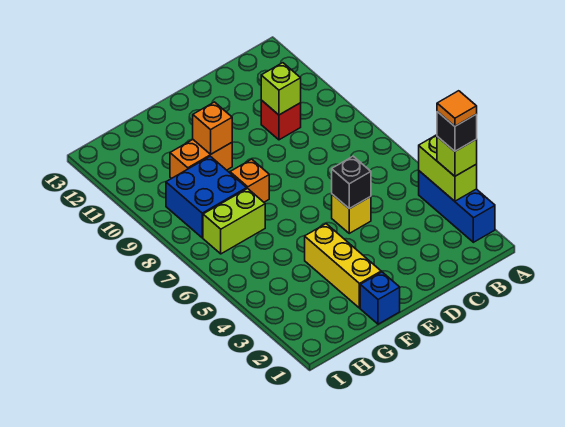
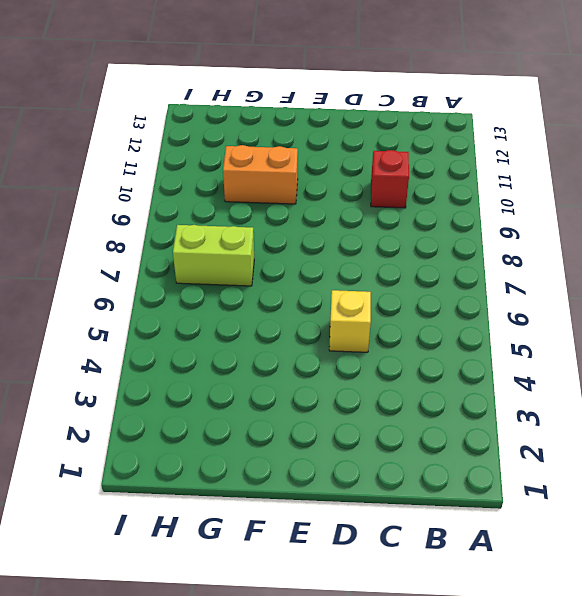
none -> blue 1x3 brick [419,171,495,242]
none -> blue 1x1 brick [360,272,400,324]
none -> yellow 1x3 brick [305,224,381,308]

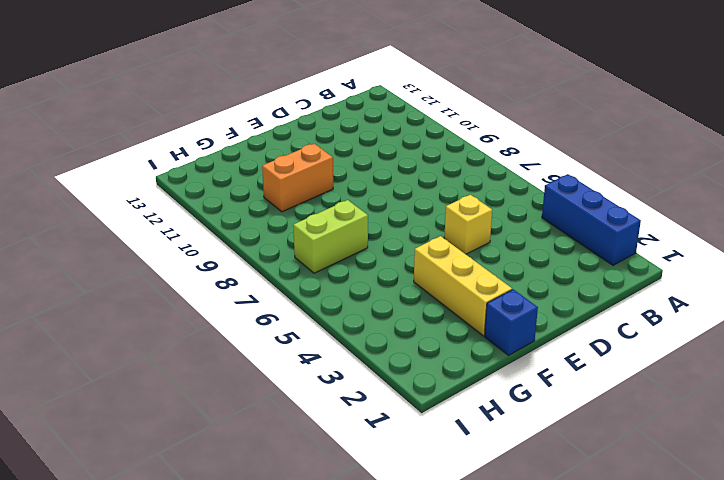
none -> red 1x1 brick [261,100,301,140]
none -> orange 1x1 brick [230,159,269,202]
none -> blue 2x2 brick [166,156,247,238]

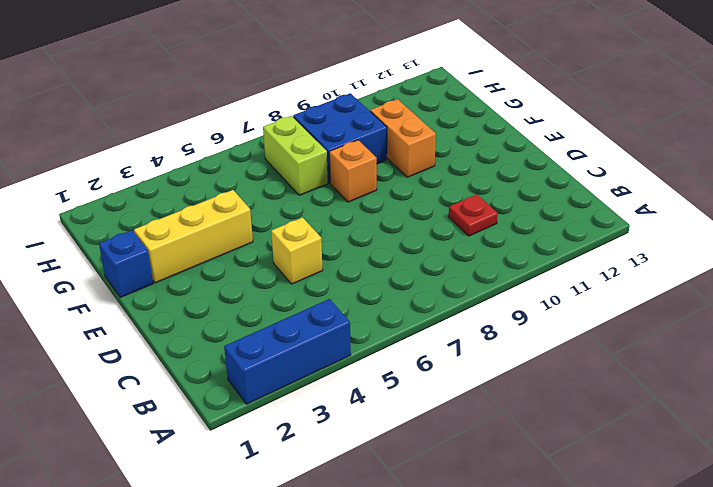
red 1x1 plate [449,194,498,236] -> red 1x1 brick [261,100,301,140]
none -> lime 1x2 brick [419,135,477,201]
none -> lime 1x1 brick [261,63,301,115]
none -> black 1x1 brick [332,156,371,209]

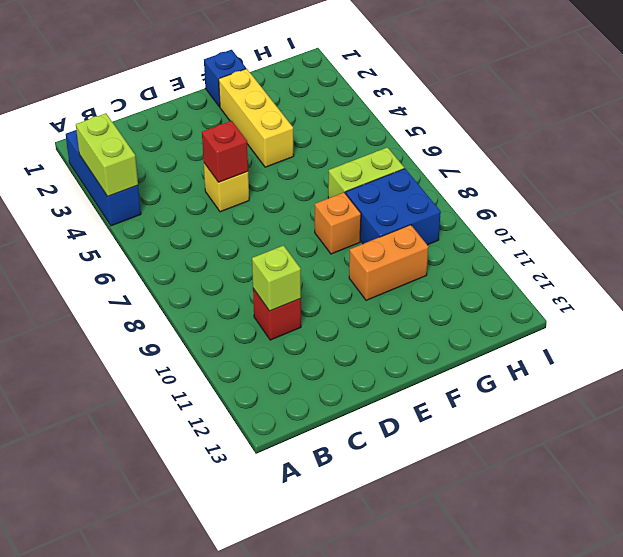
red 1x1 brick [202,121,248,182] -> black 1x1 brick [332,156,371,209]
none -> orange 1x1 brick [193,102,232,154]
none -> lime 1x1 brick [437,137,477,176]
none -> black 1x1 brick [437,112,477,151]

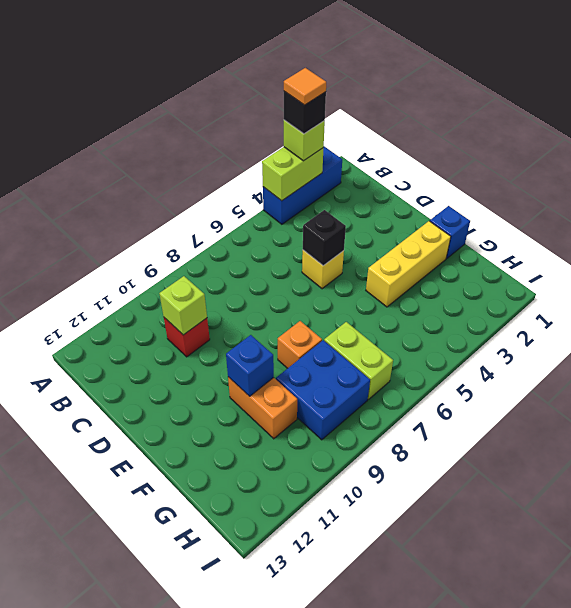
blue 1x1 brick [226,335,274,396] -> orange 1x1 brick [193,102,232,154]

